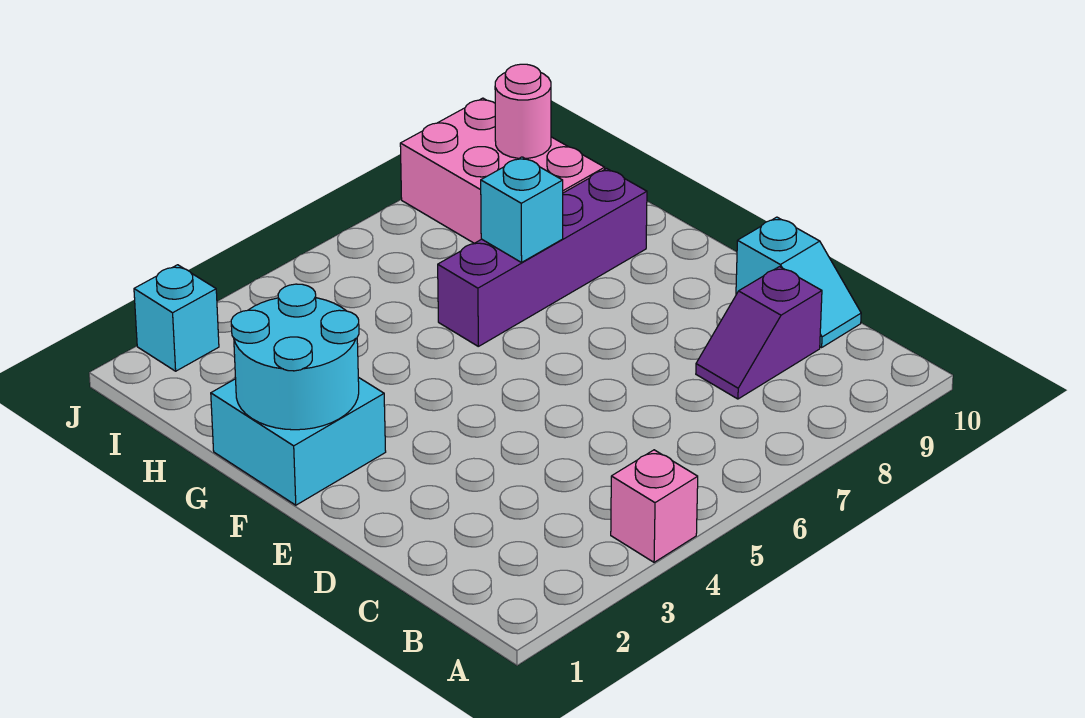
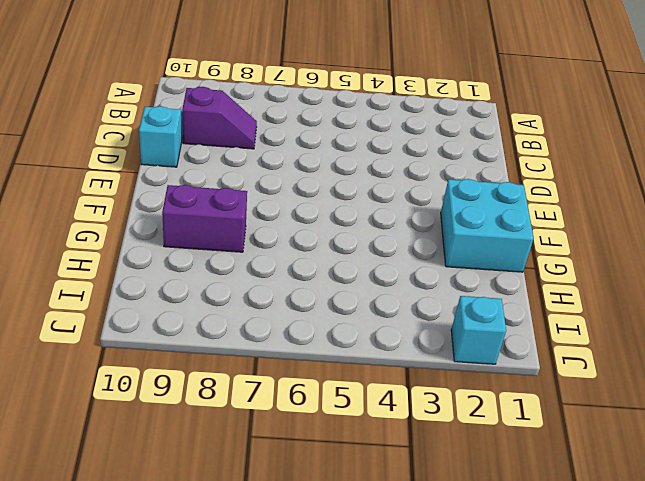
purple 1x2 brick [162,185,247,252] -> purple 1x4 brick [438,168,647,346]
none -> pink 1x1 brick [611,450,698,562]
none -> pink 2x3 brick [400,98,605,243]

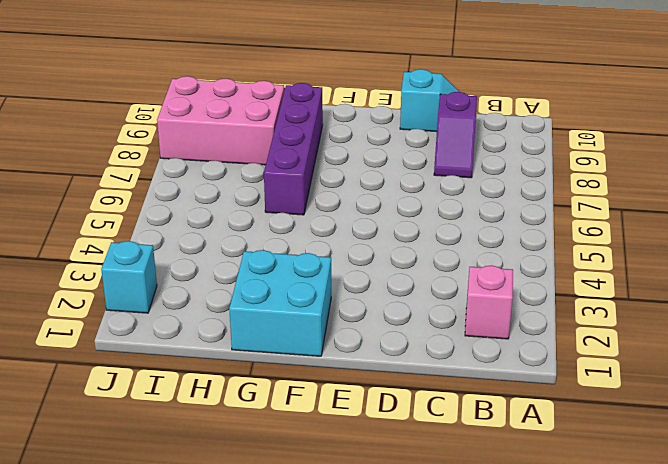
pink 1x1 brick [465,265,513,339] -> pink 1x1 brick moved to [611,450,698,562]
none -> cyan 2x2 round brick [231,284,359,430]
none -> cyan 1x1 brick [481,157,563,262]

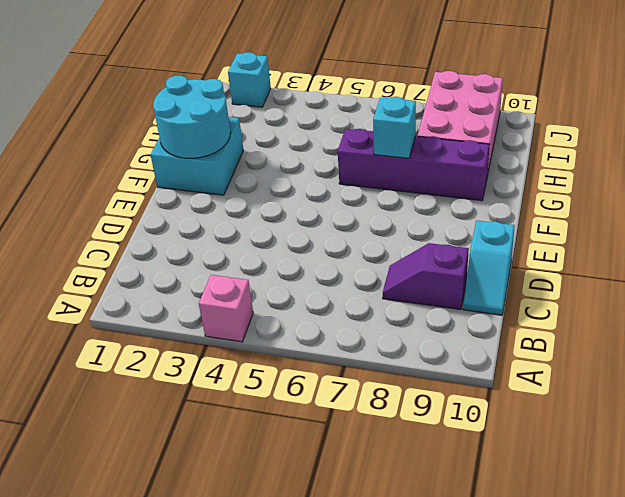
none -> pink 1x1 round brick [495,64,551,158]

